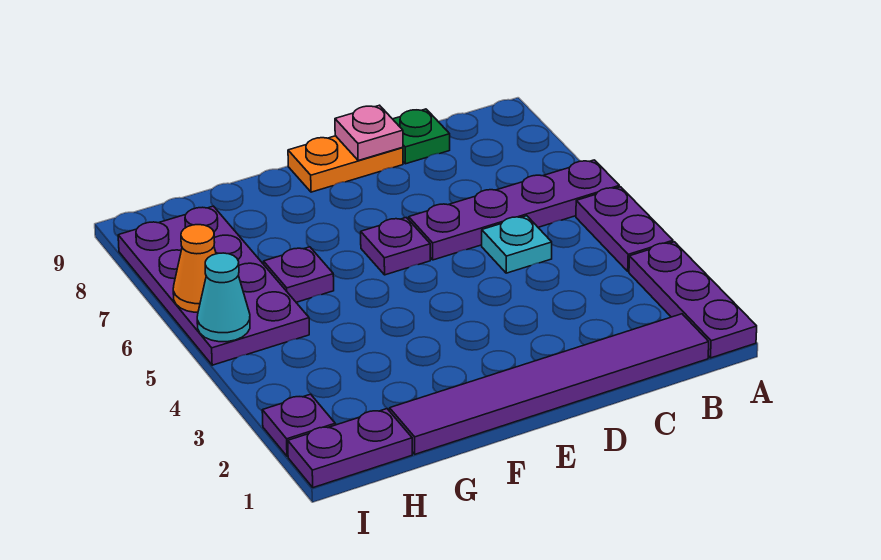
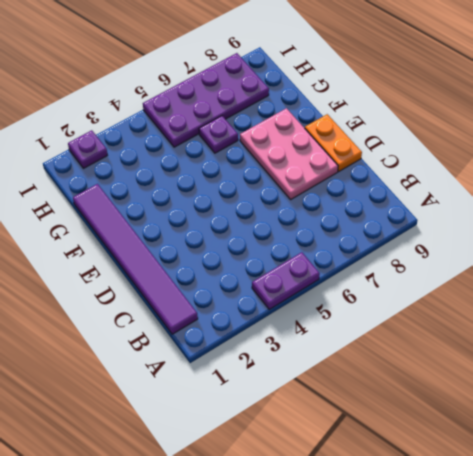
pink 2x3 plate [240,108,338,199] -> none
none -> purple 1x3 plate [629,242,757,358]
none -> purple 1x4 plate [409,160,619,260]
none -> cyan 1x1 plate [482,216,552,273]

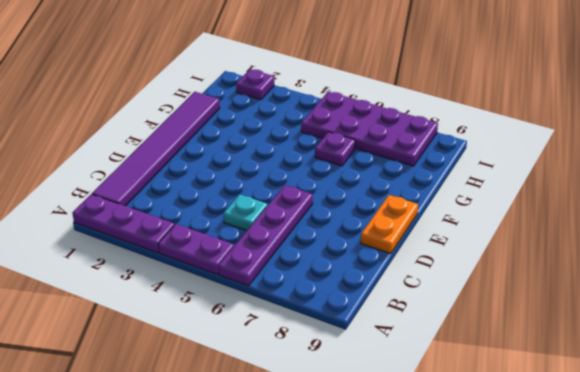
none -> green 1x1 plate [393,109,450,164]
none -> purple 1x1 plate [361,218,430,275]
none -> purple 1x2 plate [288,409,412,488]

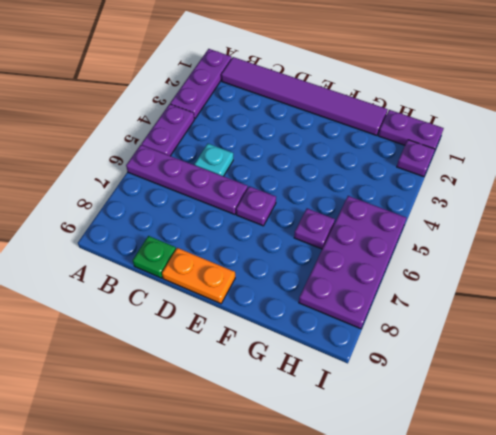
none -> pink 1x1 plate [335,105,403,161]
none -> cyan 1x1 cone [197,253,250,342]
none -> orange 1x1 cone [173,225,216,312]

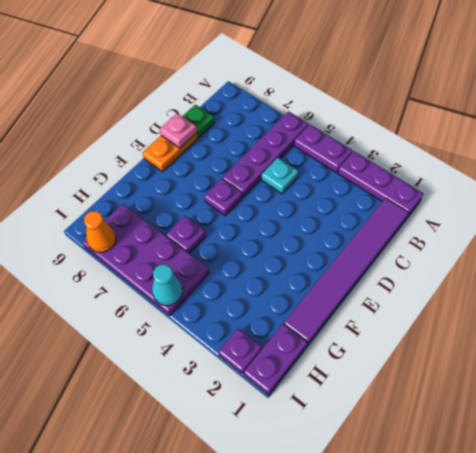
orange 1x1 cone [84,211,116,252] -> orange 1x1 cone moved to [173,225,216,312]

